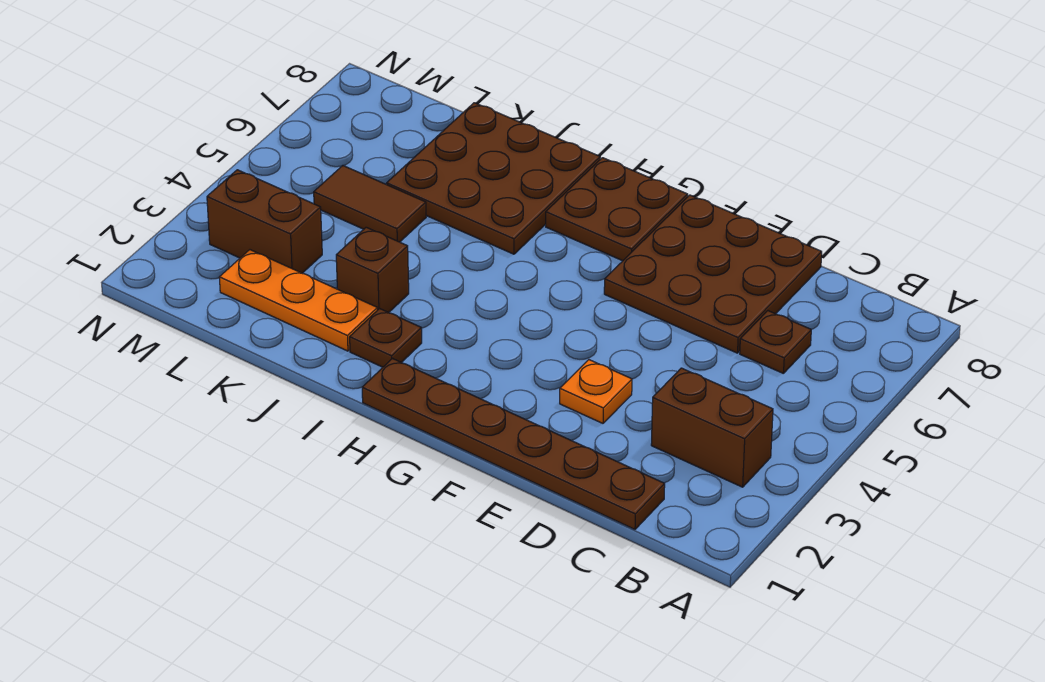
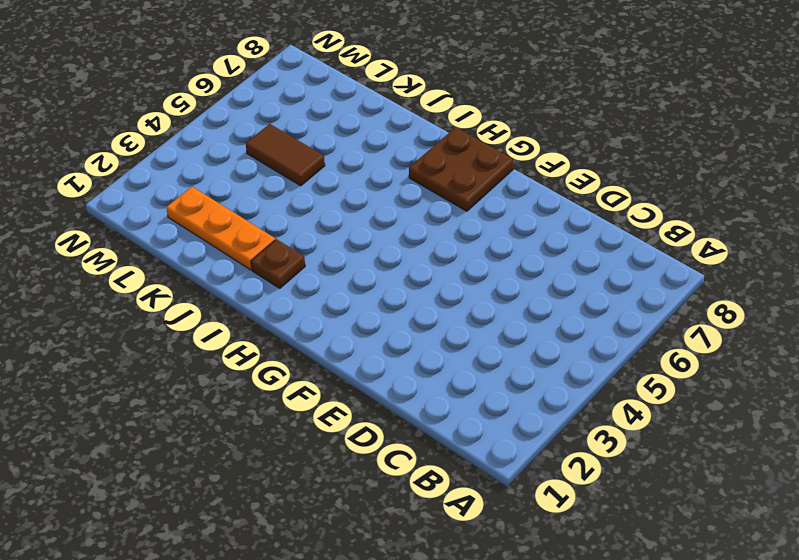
none -> brown 1x2 brick [651,368,773,487]
none -> brown 1x6 plate [362,359,665,529]
none -> brown 1x1 plate [740,311,811,374]

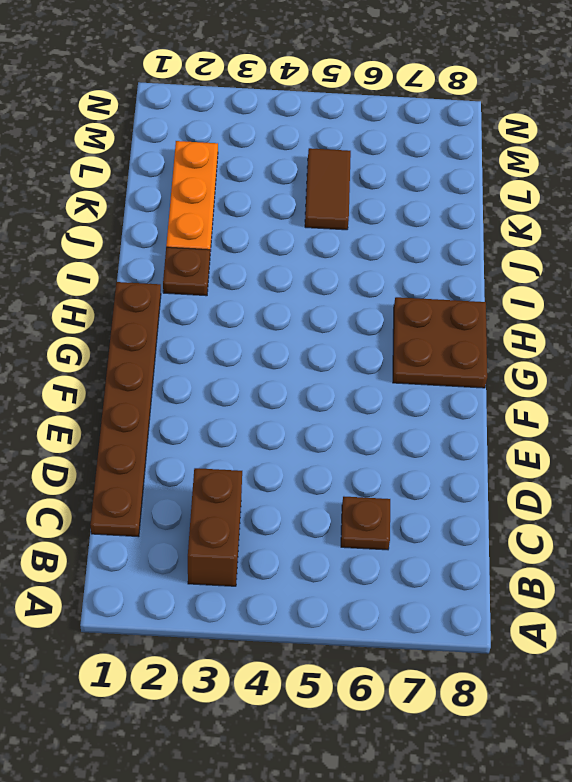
none -> brown 3x3 plate [604,195,822,353]
none -> orange 1x1 plate [560,360,632,423]
none -> brown 3x3 plate [387,103,600,254]

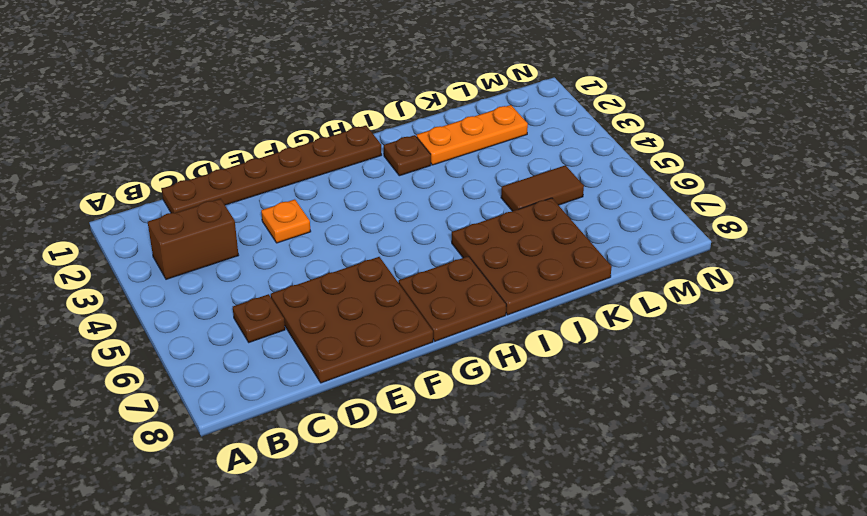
none -> brown 1x1 brick [336,227,409,313]
none -> brown 1x2 brick [207,170,322,273]

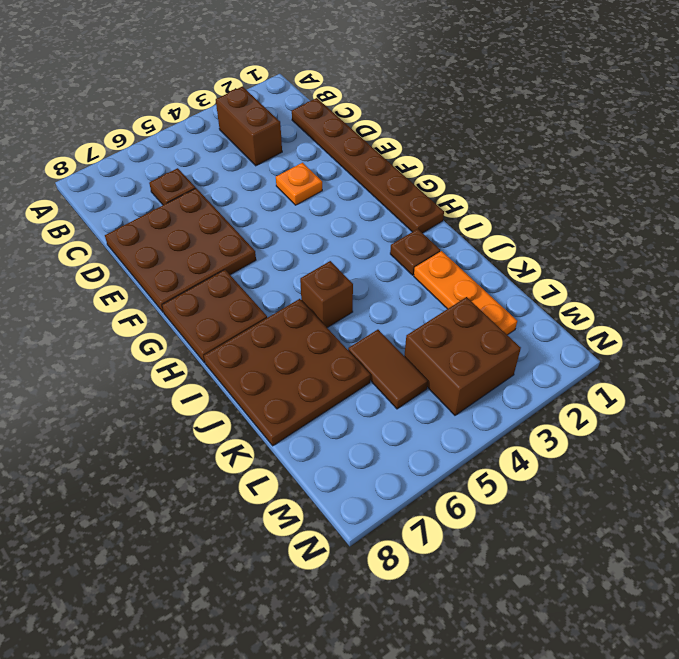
brown 1x1 brick [300,261,353,328] -> brown 1x1 brick moved to [336,227,409,313]
brown 2x2 brick [404,297,521,415] -> brown 1x2 brick [207,170,322,273]

